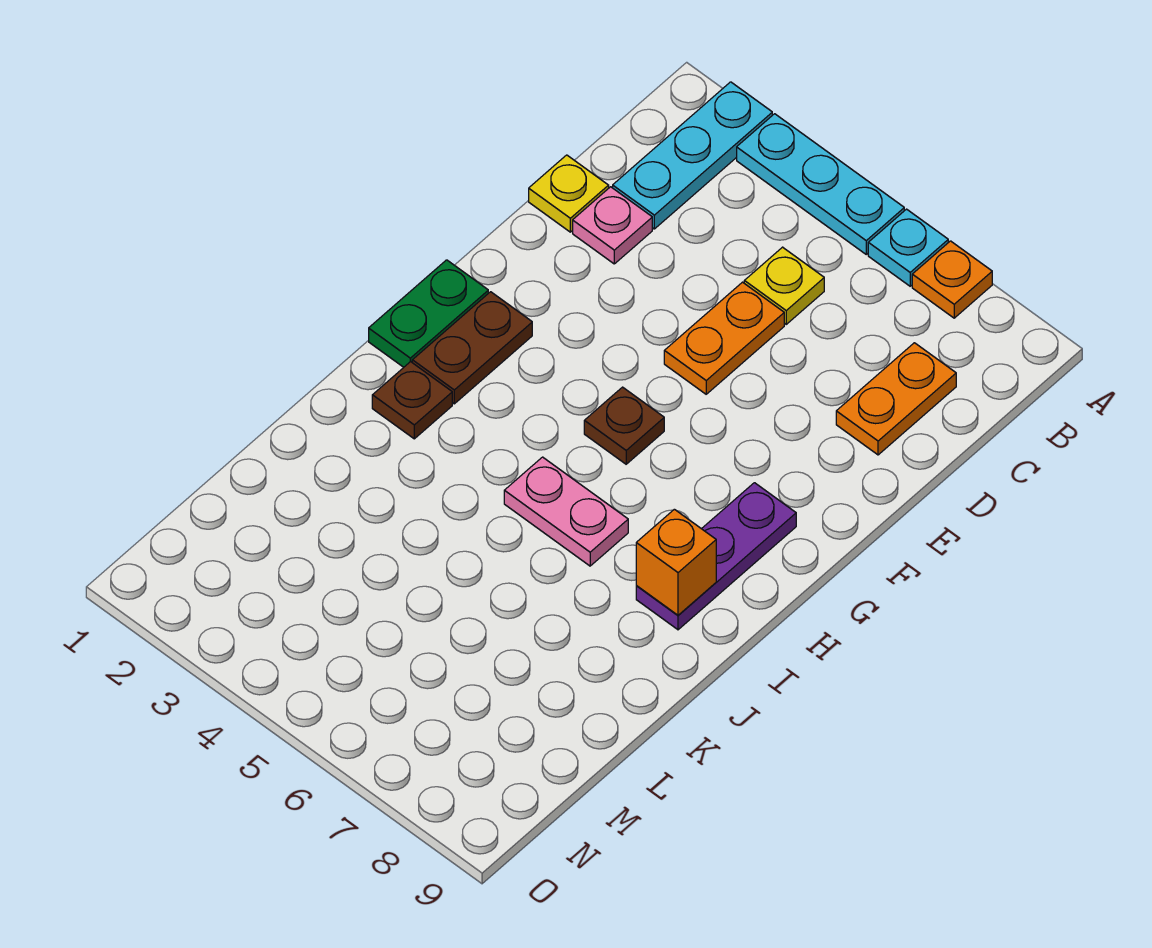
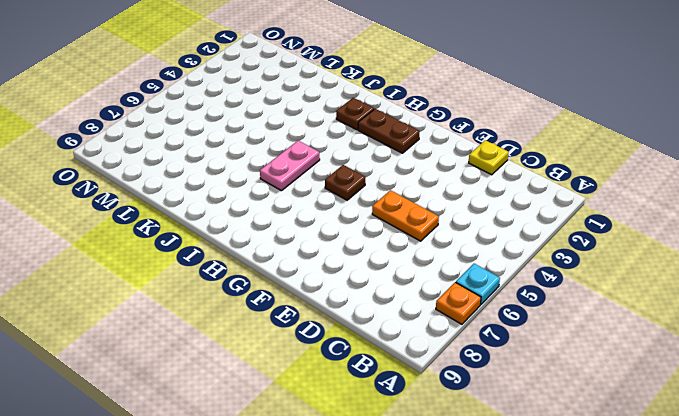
none -> cyan 1x3 plate [613,82,772,229]
none -> cyan 1x3 plate [737,114,904,254]
none -> yellow 1x1 plate [744,247,824,324]

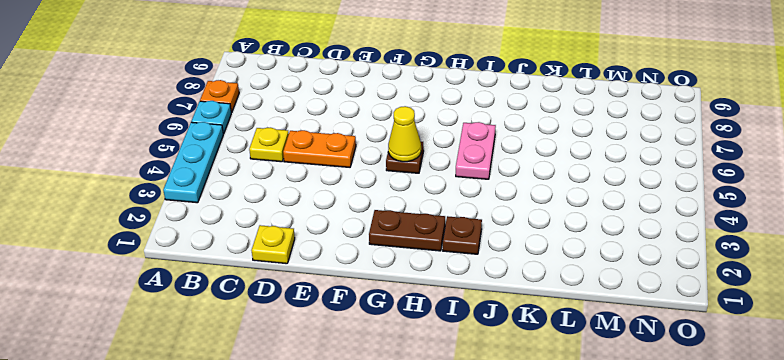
yellow 1x1 cone [388,106,421,162] -> none
none -> cyan 1x3 plate [613,82,772,229]
none -> orange 1x2 plate [836,343,956,455]
none -> pink 1x1 plate [573,187,652,264]

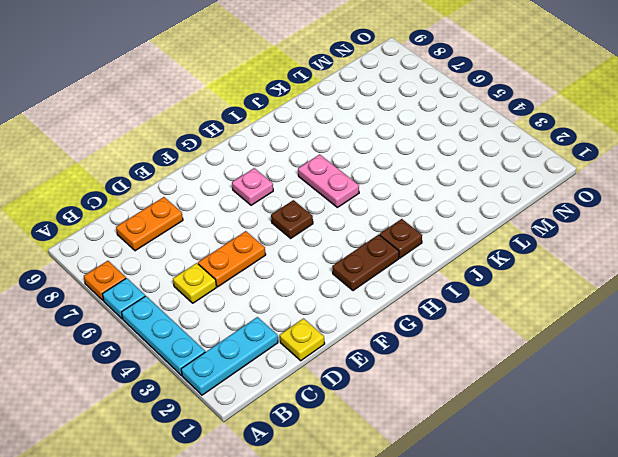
pink 1x1 plate [232,168,273,205] -> pink 1x1 plate moved to [573,187,652,264]
none -> green 1x2 plate [369,260,488,367]
none -> purple 1x3 plate [636,483,796,630]
none -> orange 1x1 brick [636,509,716,615]

